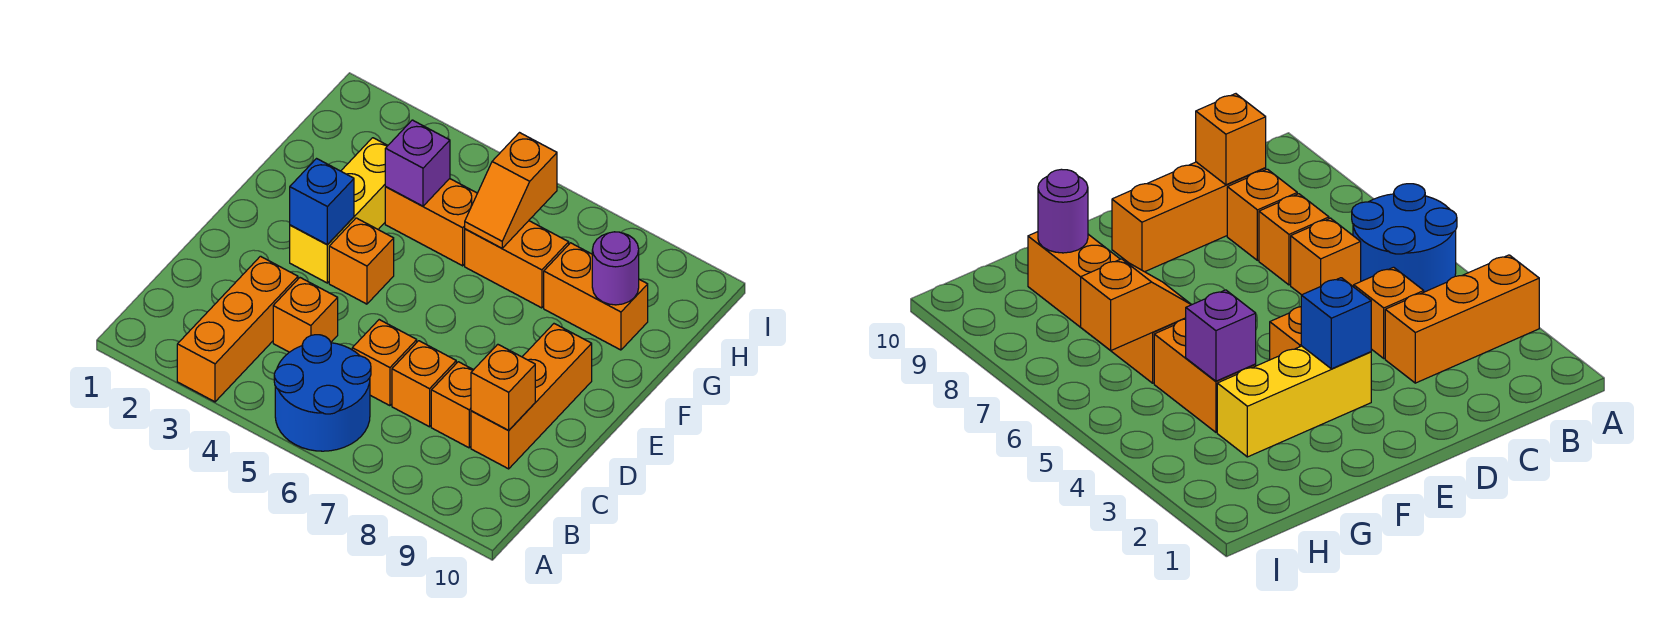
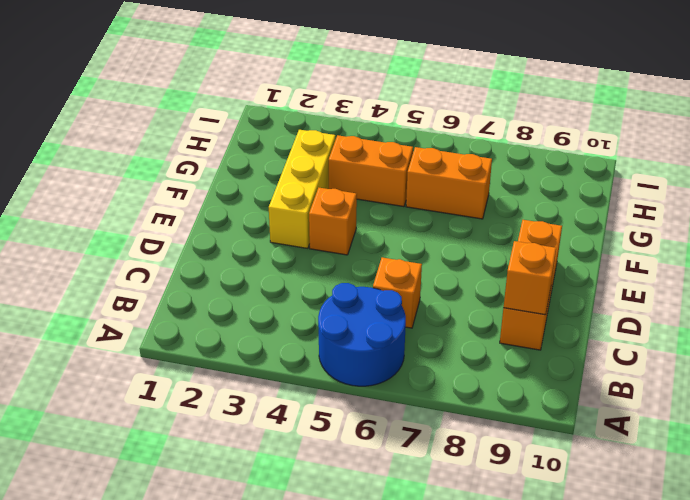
none -> orange 1x3 brick [177,256,298,402]
none -> orange 1x1 brick [273,278,338,352]
none -> orange 1x1 brick [392,341,456,427]

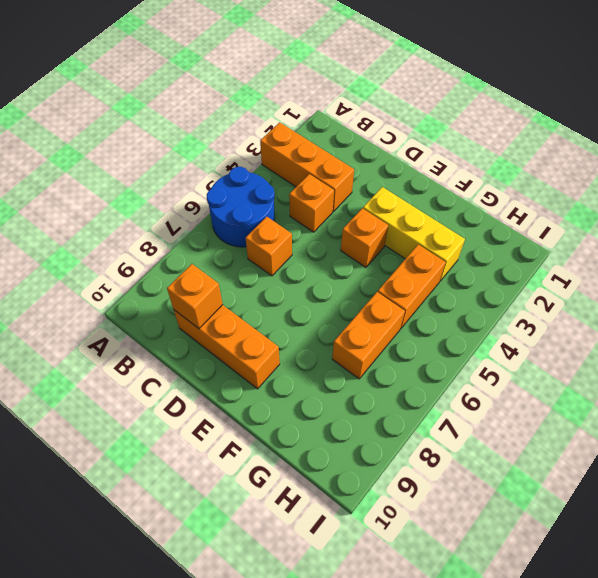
none -> orange 1x1 brick [392,341,456,427]
none -> orange 1x1 brick [431,362,473,448]
none -> orange 1x2 brick [544,243,648,350]

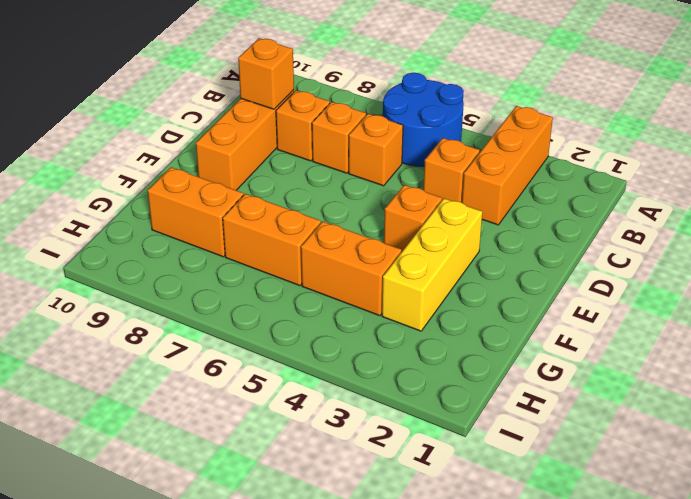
none -> blue 1x1 brick [290,159,354,245]
none -> purple 1x1 brick [385,120,450,206]
none -> orange 1x2 slope [465,133,557,248]

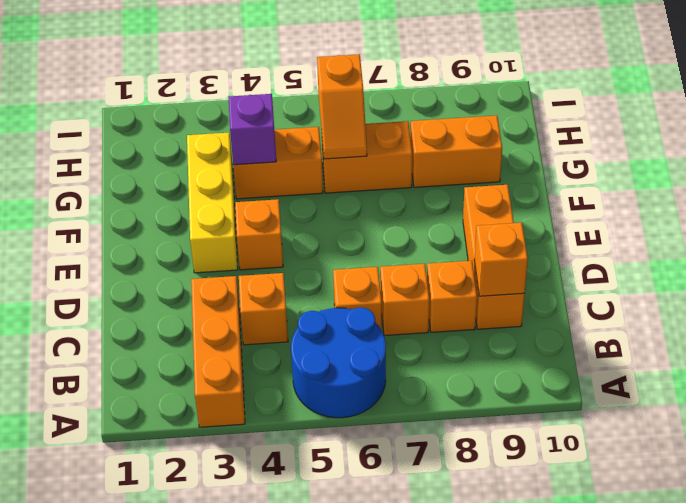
none -> blue 1x1 brick [290,159,354,245]
none -> purple 1x1 round brick [592,232,639,305]

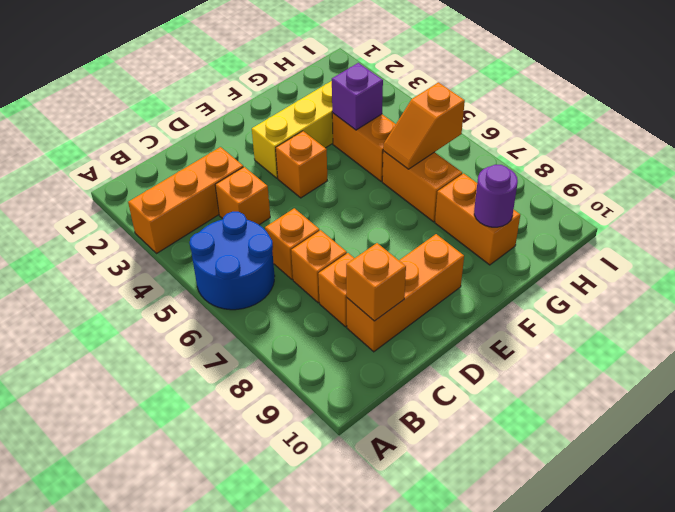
none -> blue 1x1 brick [290,159,354,245]

